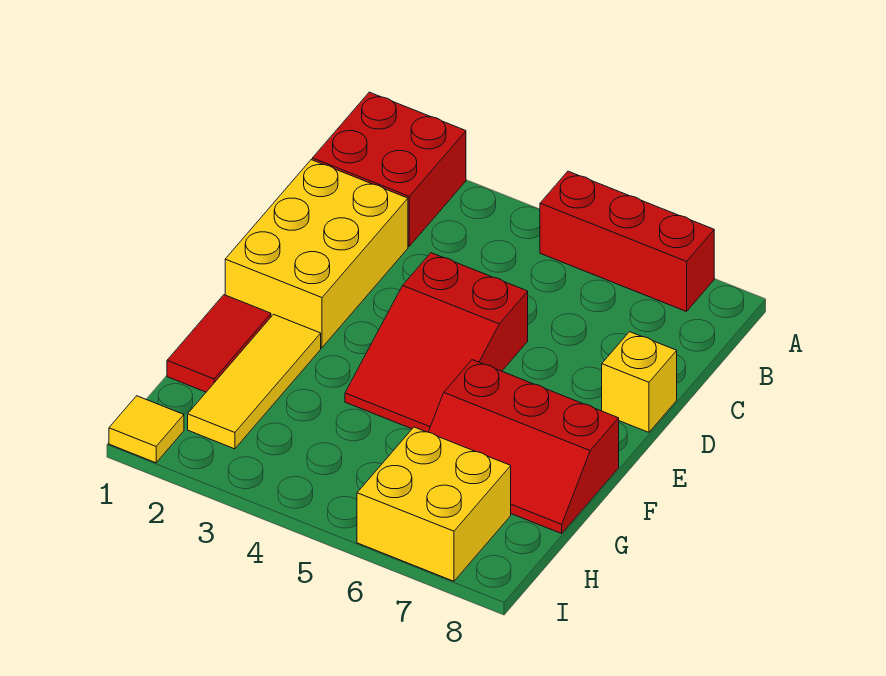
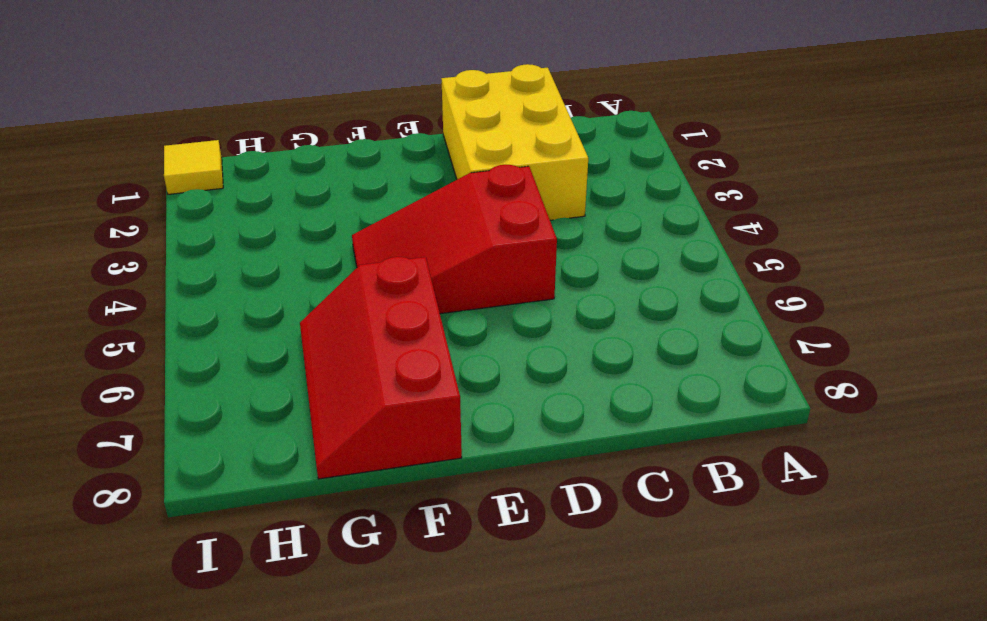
yellow 2x3 brick [441,64,588,220] -> yellow 2x3 brick turned to [225,160,408,348]
none -> red 2x2 brick [312,92,466,246]
none -> red 1x3 brick [540,171,714,312]

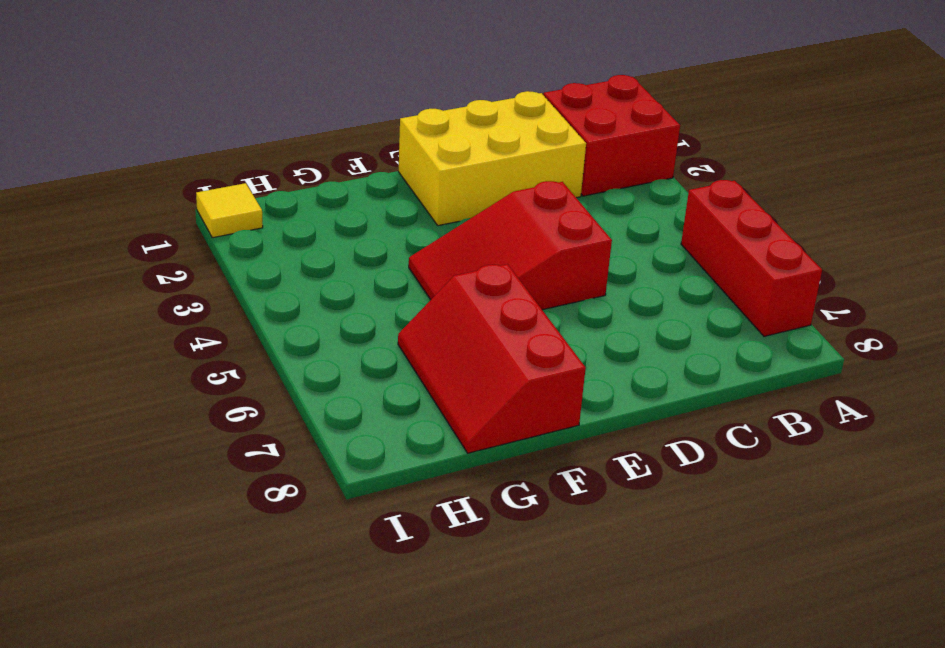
none -> yellow 1x1 brick [602,332,677,432]
none -> red 1x2 tile [167,295,271,392]

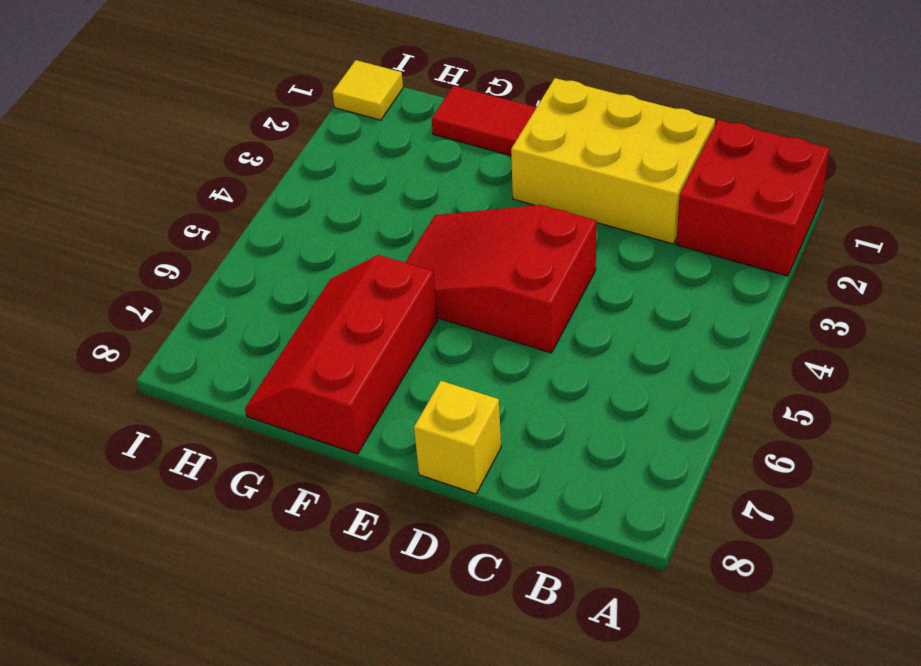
none -> red 1x3 brick [540,171,714,312]
none -> yellow 1x3 tile [188,314,321,449]

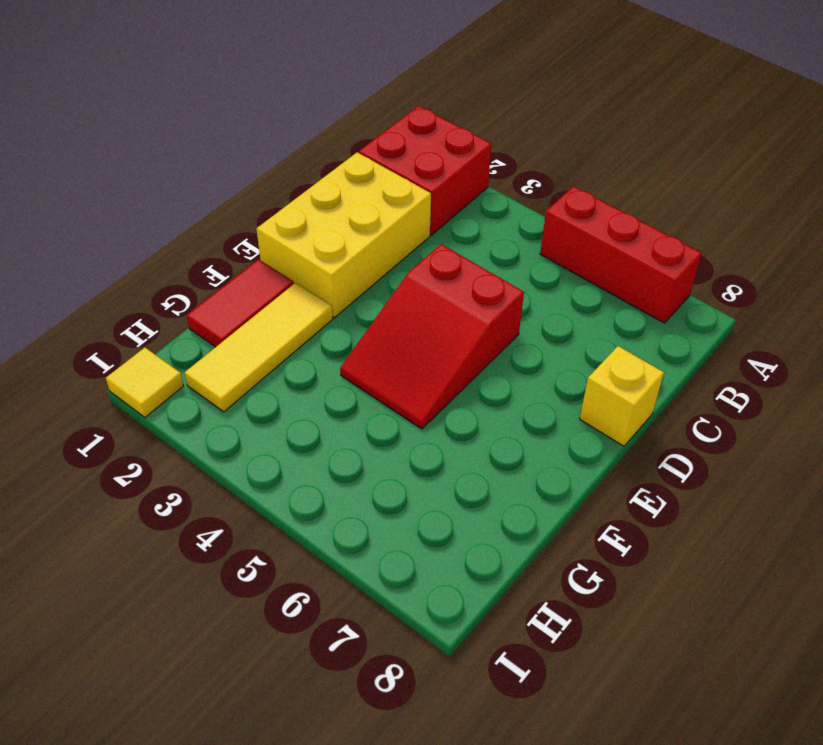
none -> red 2x3 slope [429,360,619,534]
none -> yellow 2x2 brick [357,427,511,581]

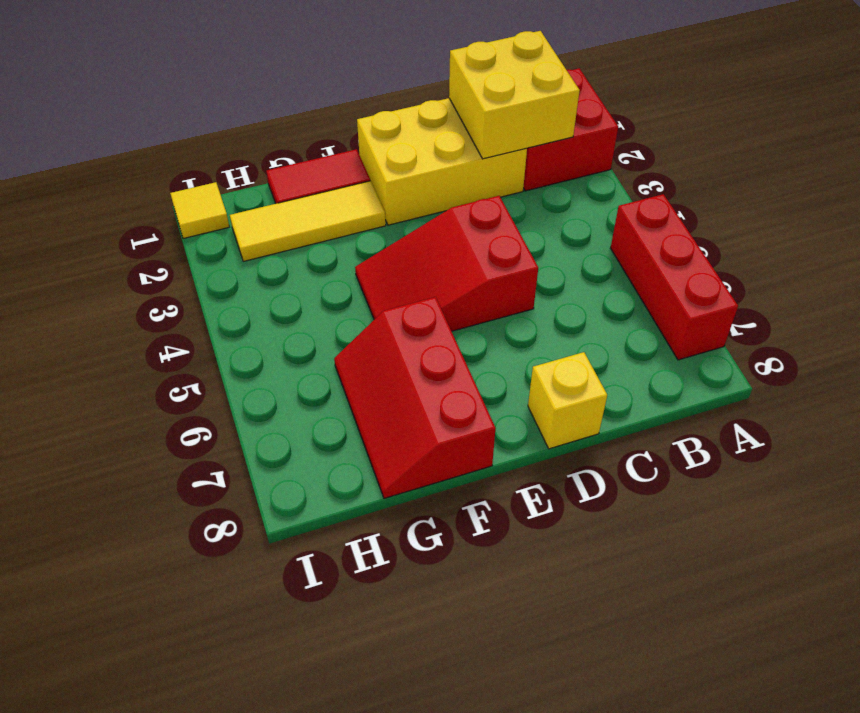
yellow 2x2 brick [449,31,580,159] -> yellow 2x2 brick moved to [357,427,511,581]

